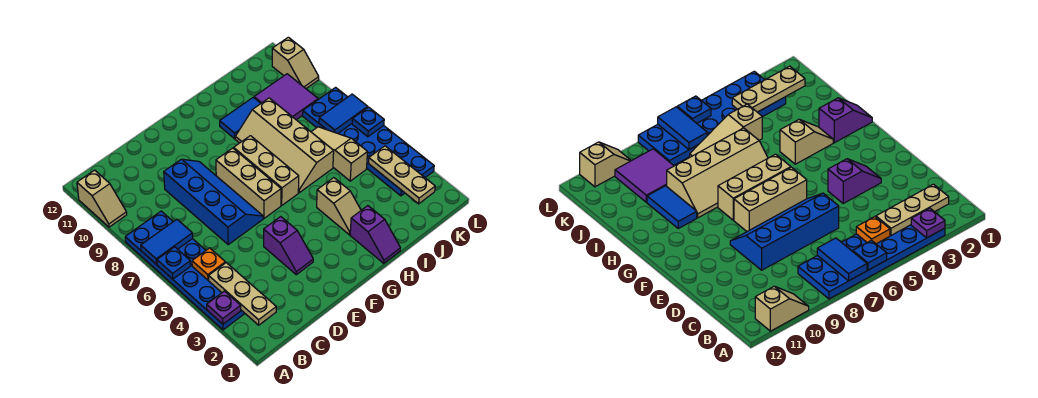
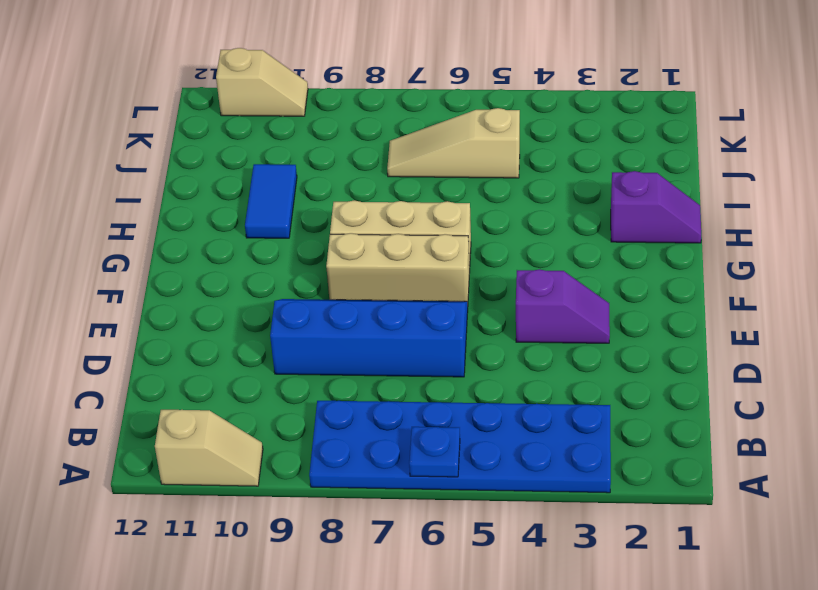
none -> tan 1x2 slope [317,178,361,235]
none -> tan 2x4 slope [235,98,334,193]
none -> purple 2x2 tile [254,74,318,120]

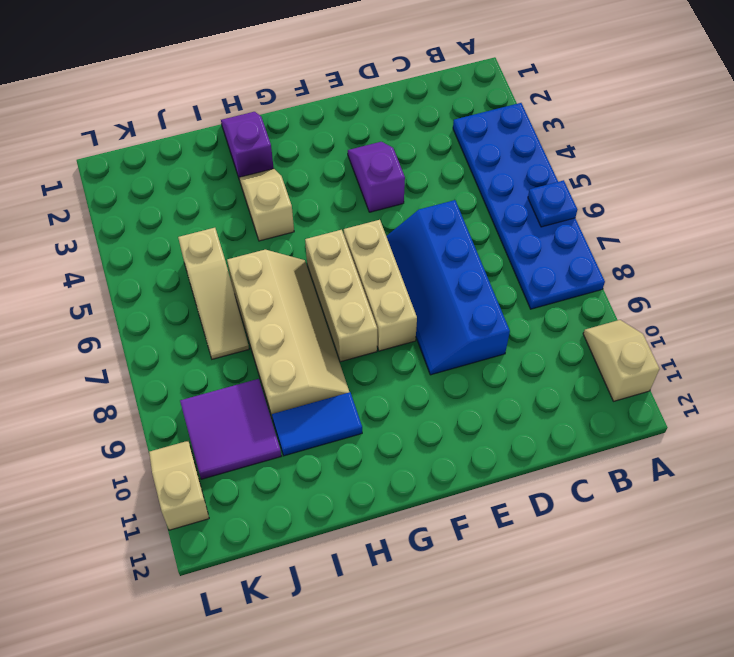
none -> blue 2x6 plate [303,87,434,196]
none -> purple 1x1 plate [207,291,241,324]
none -> blue 1x2 tile [141,219,193,264]

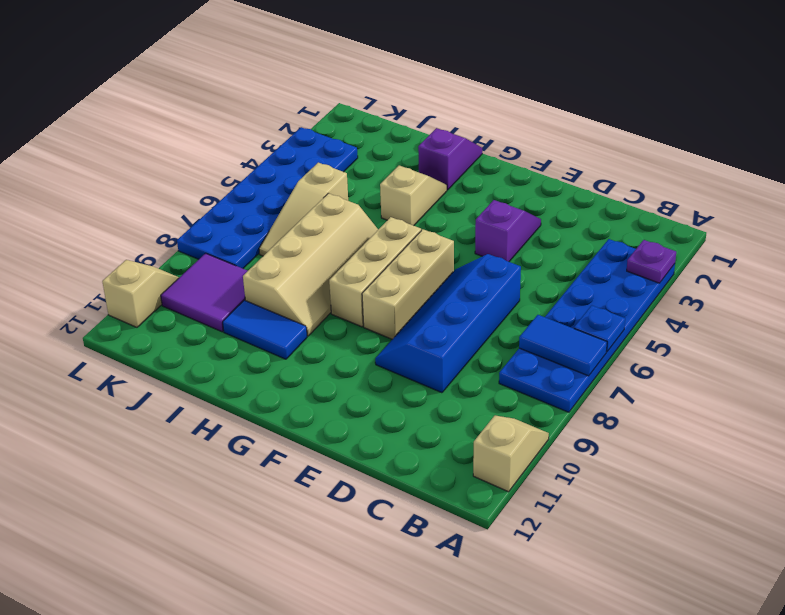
none -> tan 1x3 plate [209,263,276,325]
none -> orange 1x1 plate [192,248,225,280]
none -> tan 1x3 plate [369,146,435,204]

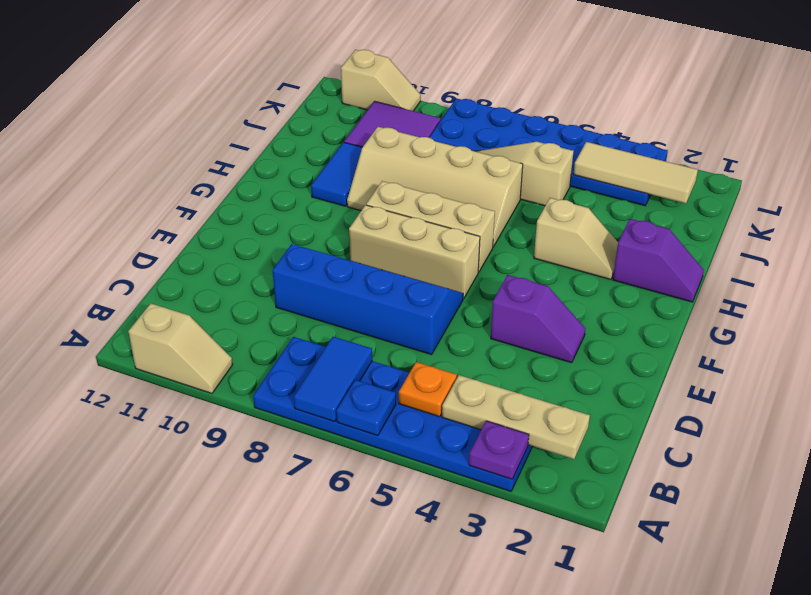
tan 1x3 tile [574,142,698,203] -> tan 1x3 plate [369,146,435,204]
none -> blue 1x2 tile [319,94,368,133]
none -> blue 1x1 plate [352,107,384,137]

